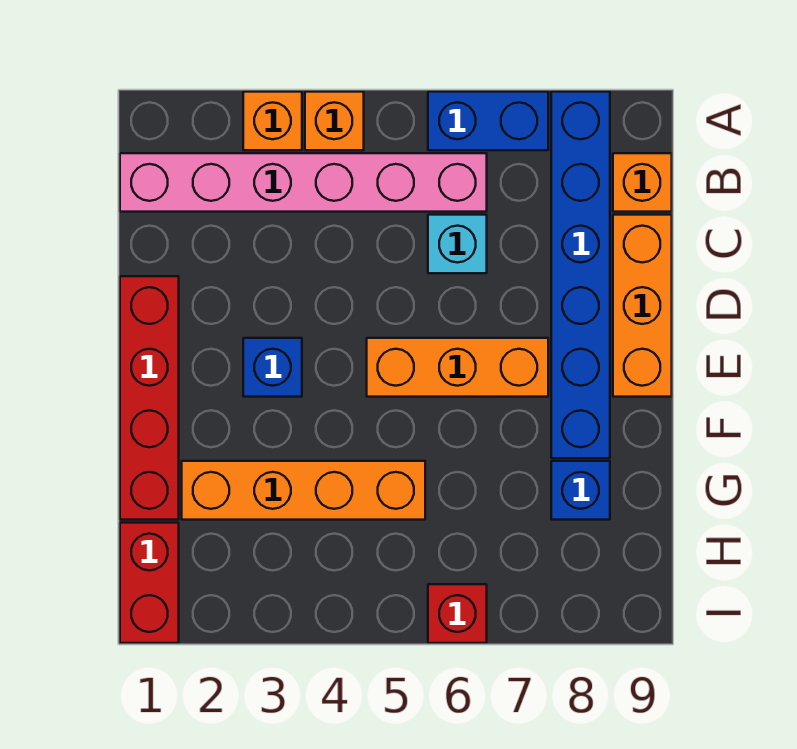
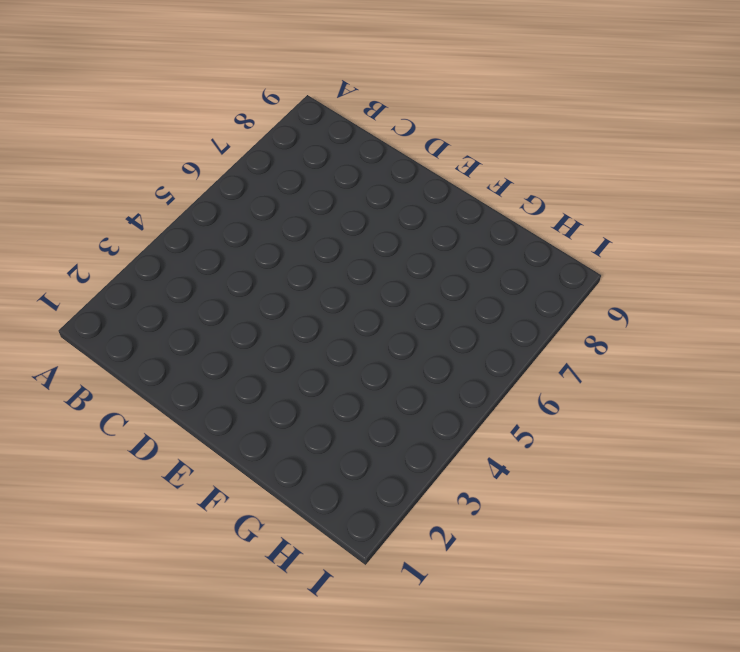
none -> orange 1x1 brick [243,92,302,150]
none -> orange 1x1 brick [305,92,364,150]
none -> blue 1x2 brick [428,92,548,150]

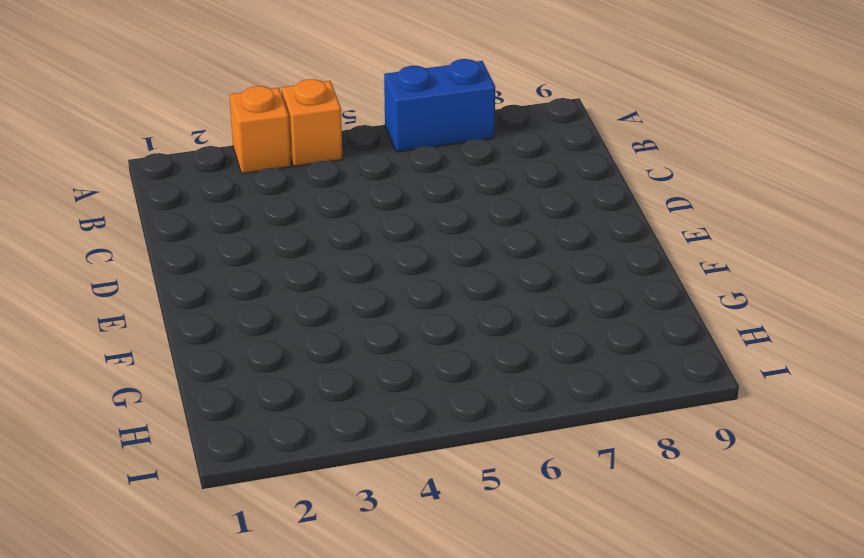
none -> blue 1x6 brick [551,92,610,458]
none -> pink 1x6 brick [120,153,487,212]
none -> orange 1x1 brick [613,153,672,212]

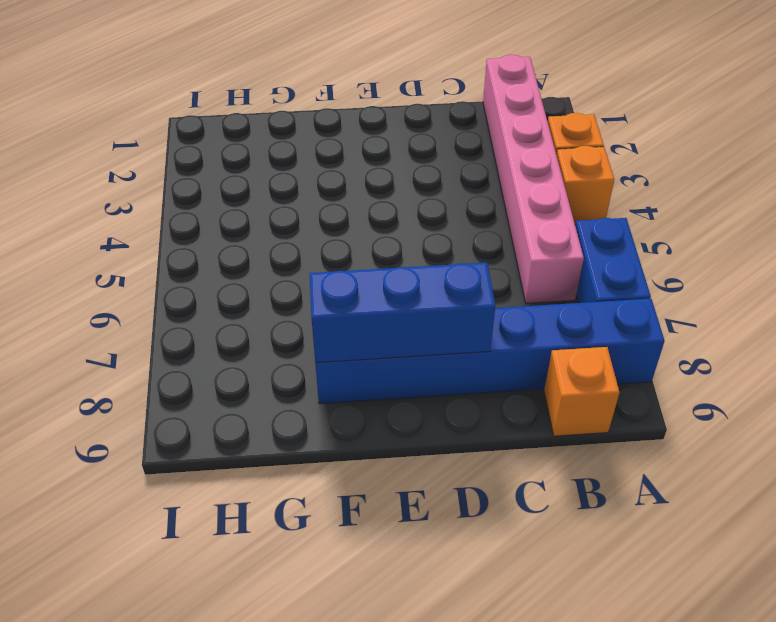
blue 1x3 brick [309,263,495,363] -> none
none -> cyan 1x1 brick [428,215,487,273]
none -> orange 1x3 brick [613,215,672,397]
none -> red 1x4 brick [120,276,179,520]

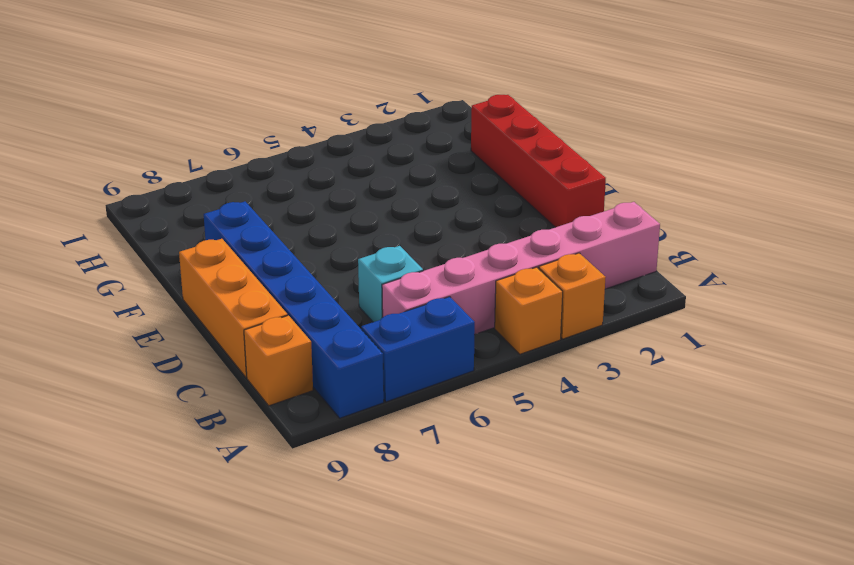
none -> blue 1x1 brick [243,338,302,397]
none -> orange 1x3 brick [367,338,548,397]
none -> orange 1x4 brick [182,461,425,520]

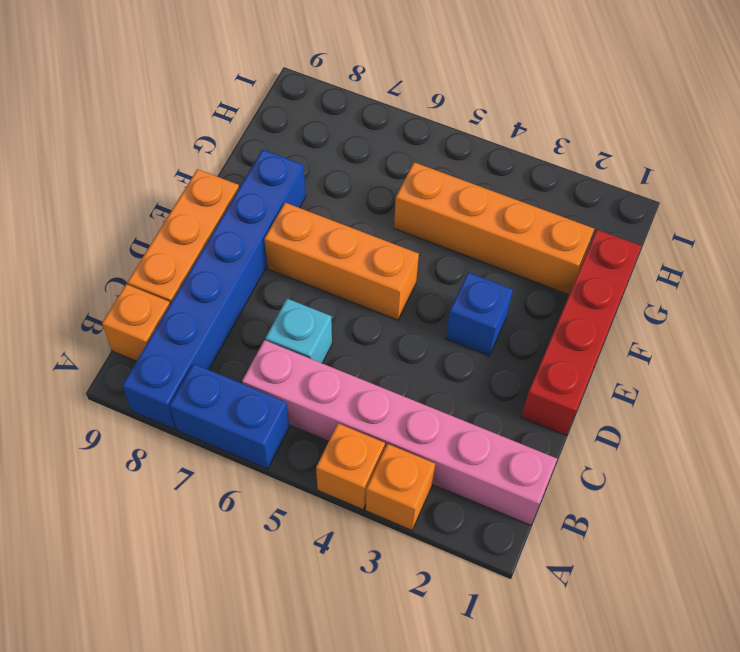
none -> blue 1x1 brick [551,461,610,520]
none -> red 1x2 brick [120,523,179,643]
none -> red 1x1 brick [428,584,487,643]

